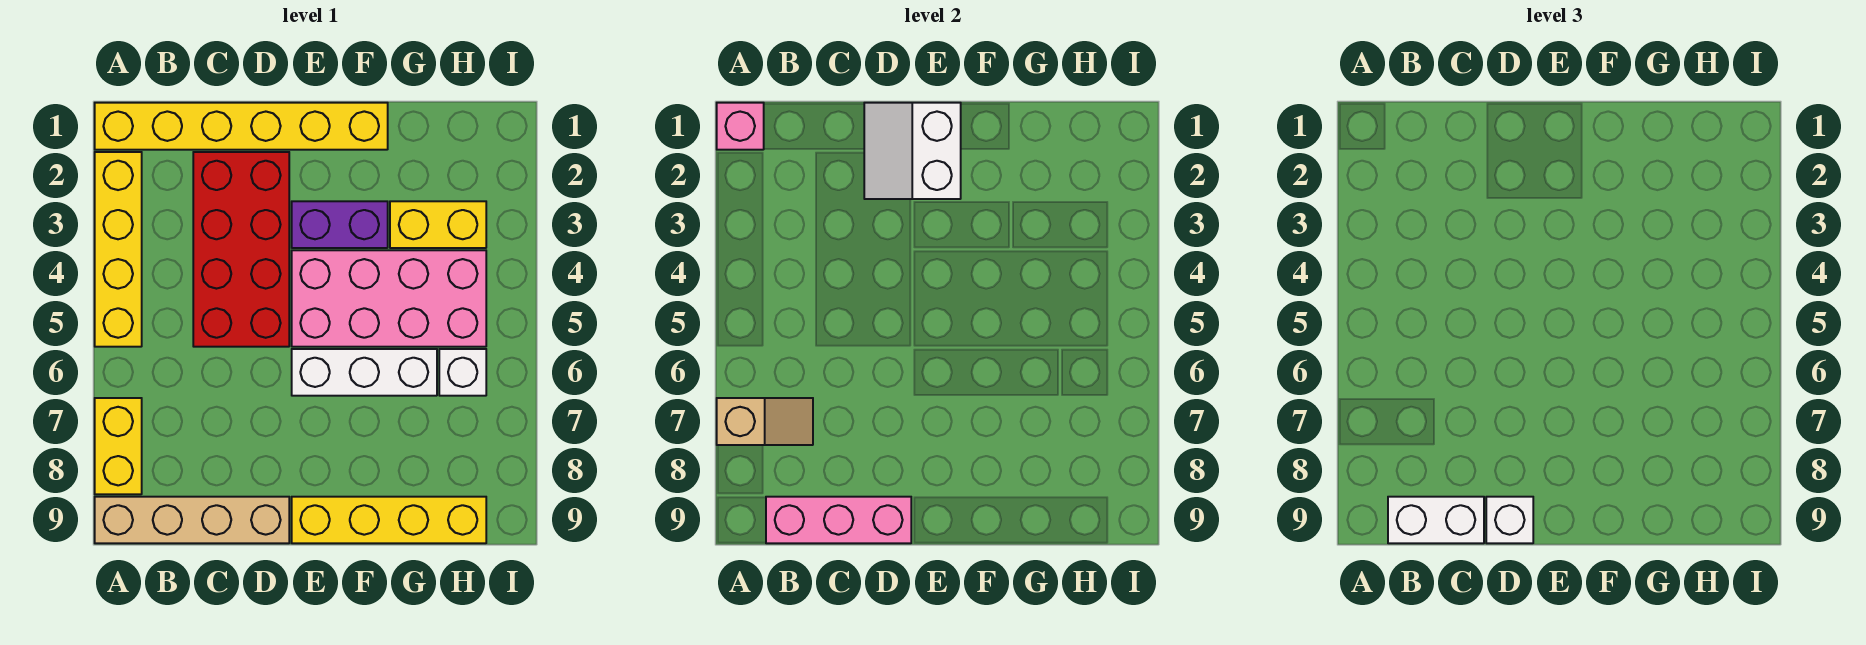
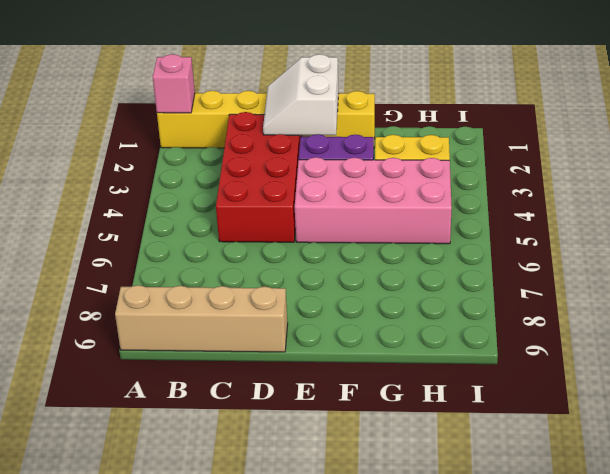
none -> yellow 1x4 brick [95,152,142,347]
none -> yellow 1x2 brick [95,398,142,494]
none -> white 1x3 brick [292,349,437,396]

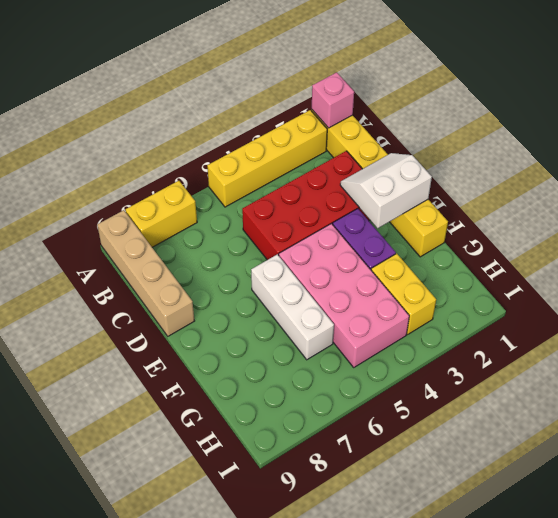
none -> yellow 1x4 brick [292,497,486,543]
none -> white 1x1 brick [439,349,486,396]
none -> tan 1x2 slope [717,398,813,445]

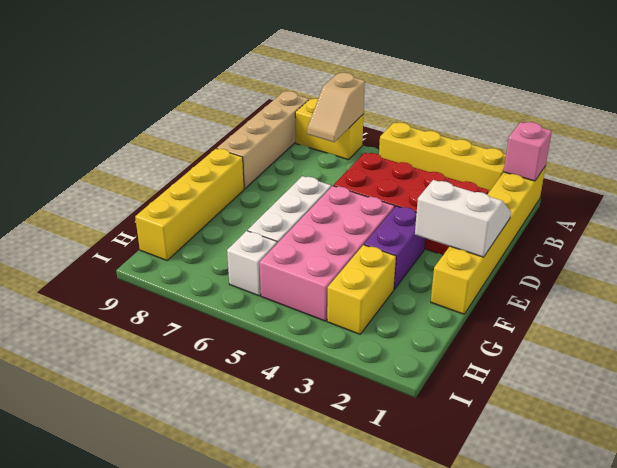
none -> pink 1x3 brick [766,497,911,543]
none -> white 1x2 brick [1388,497,1484,543]
none -> white 1x1 brick [1486,497,1533,543]

